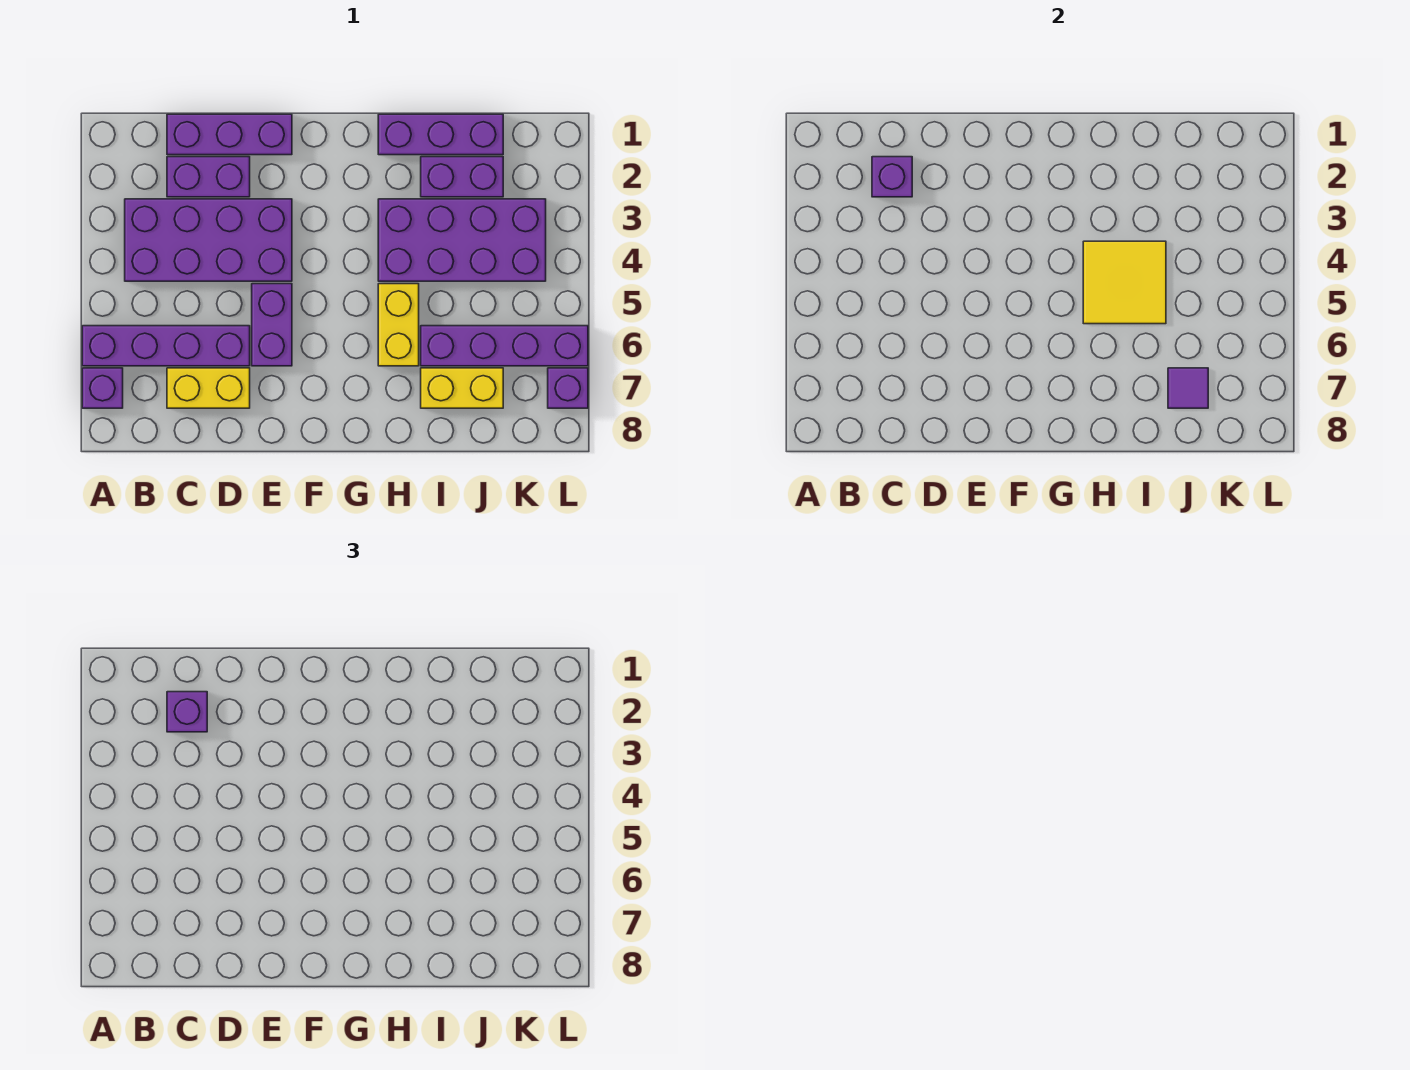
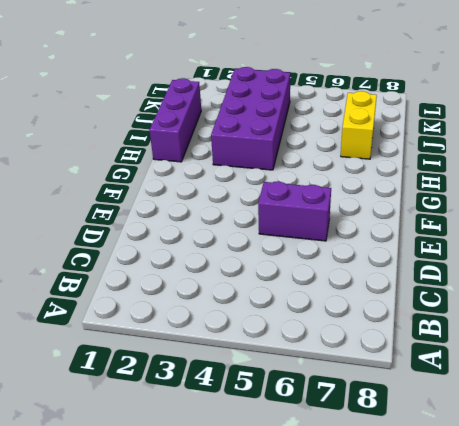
none -> purple 1x4 brick [82,326,250,366]
none -> purple 1x1 brick [82,368,123,408]
none -> purple 2x4 brick [125,199,292,281]

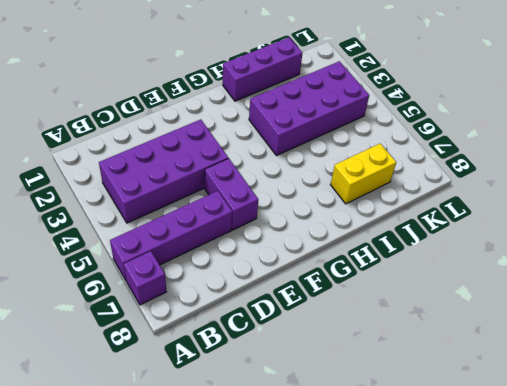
none -> purple 1x3 brick [167,114,292,155]
none -> purple 1x2 brick [167,157,250,197]
none -> yellow 1x2 brick [167,368,250,408]

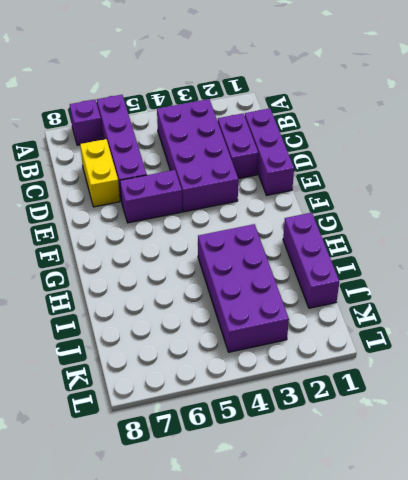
none -> yellow 1x2 brick [378,284,419,366]
none -> purple 1x2 brick [421,157,503,197]
none -> purple 1x4 brick [421,326,588,366]

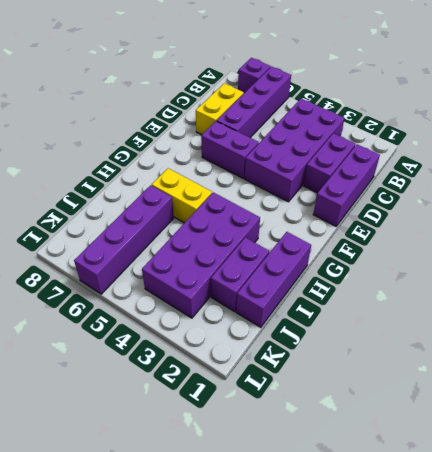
none -> yellow 1x2 brick [421,368,503,408]
none -> purple 1x1 brick [548,368,588,408]
none -> purple 1x1 brick [872,157,912,197]

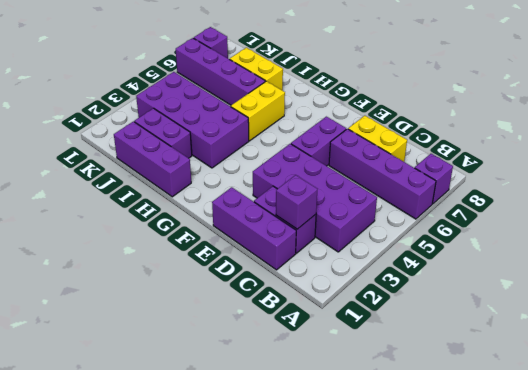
none -> yellow 2x2 tile [1083,241,1166,324]
none -> purple 1x1 tile [1168,368,1208,408]
none -> purple 1x1 brick [167,692,207,732]

